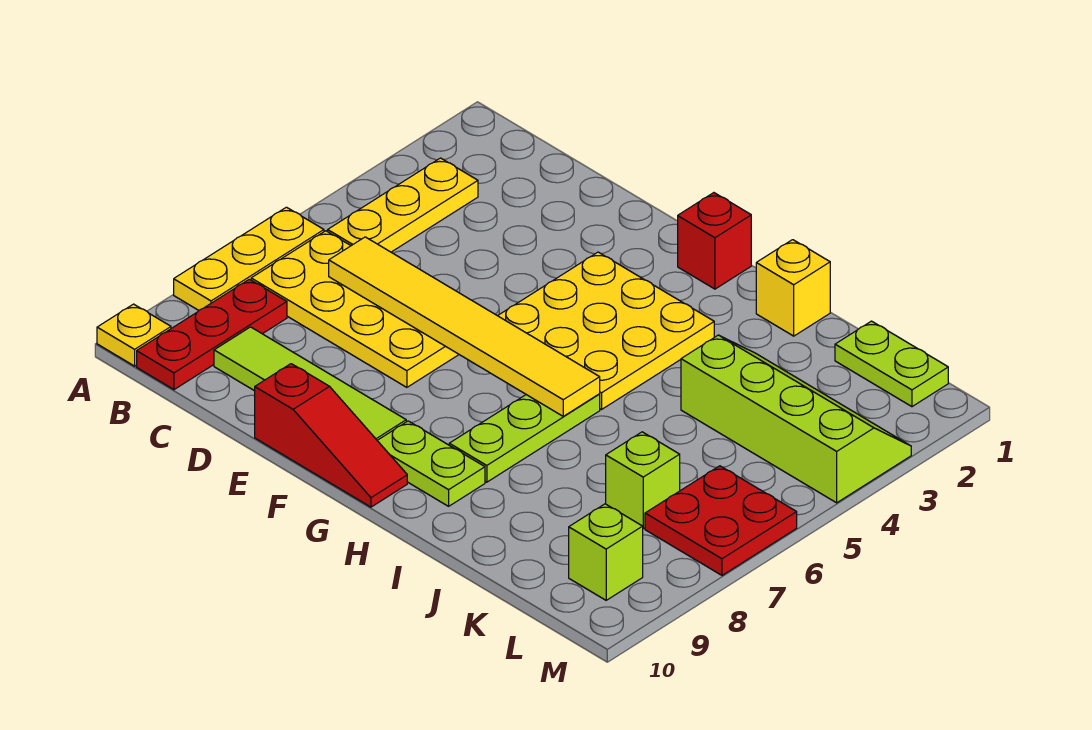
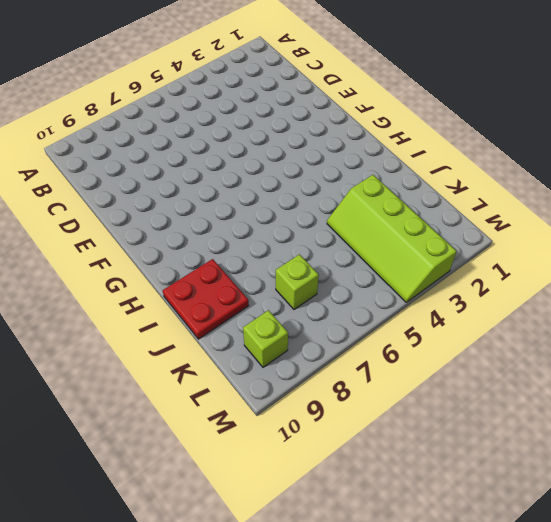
red 2x2 plate [163,259,249,339] -> red 2x2 plate moved to [645,466,797,575]
lime 2x4 slope [327,175,457,302] -> lime 2x4 slope turned to [681,335,911,503]
none -> yellow 1x3 plate [174,207,324,310]
none -> yellow 1x1 plate [97,304,171,366]
none -> yellow 1x3 plate [328,158,478,252]

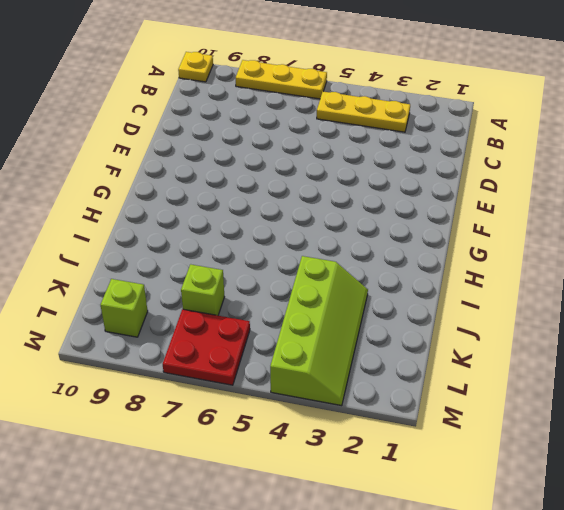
none -> yellow 2x4 plate [251,231,459,387]
none -> red 1x3 plate [137,279,287,390]
none -> lime 1x4 tile [214,327,406,440]

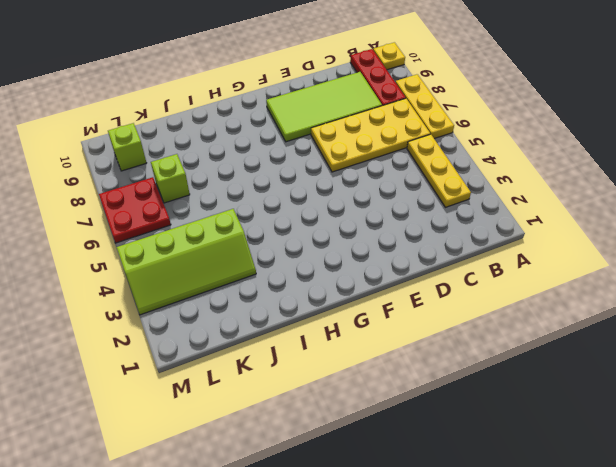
lime 2x4 tile [266,72,382,142] -> lime 1x4 tile [214,327,406,440]
none -> red 1x3 slope [255,364,407,507]
none -> yellow 3x3 plate [498,252,714,410]
none -> red 1x1 brick [678,193,751,289]

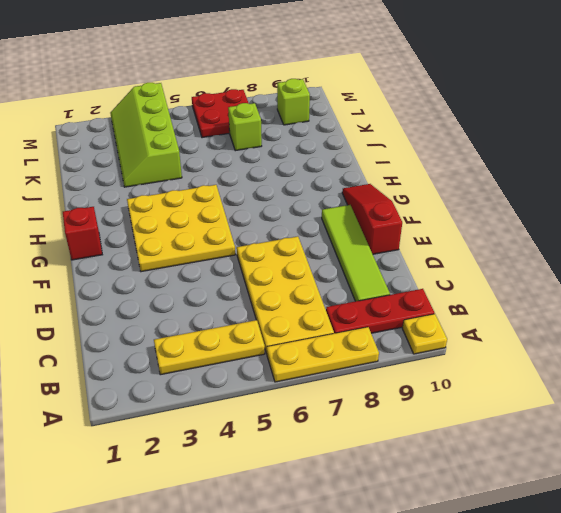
none -> lime 1x2 plate [377,421,485,506]
none -> lime 1x3 plate [449,394,600,482]
none -> yellow 1x1 brick [756,240,830,336]

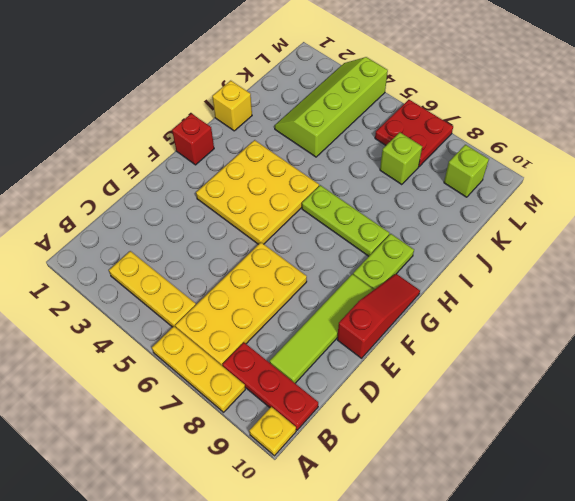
none -> lime 1x2 plate [835,321,948,407]
none -> yellow 1x6 tile [329,237,600,416]

